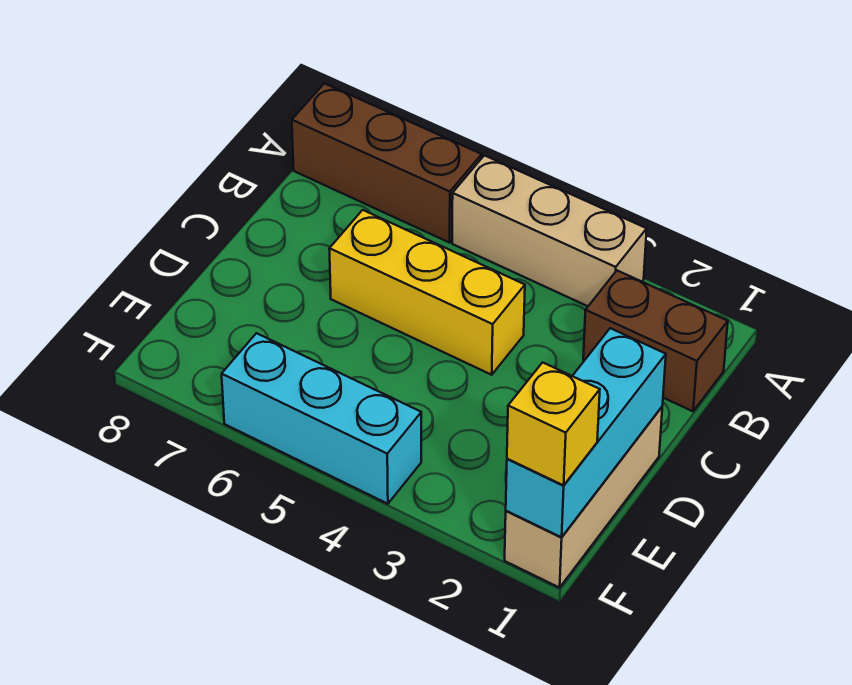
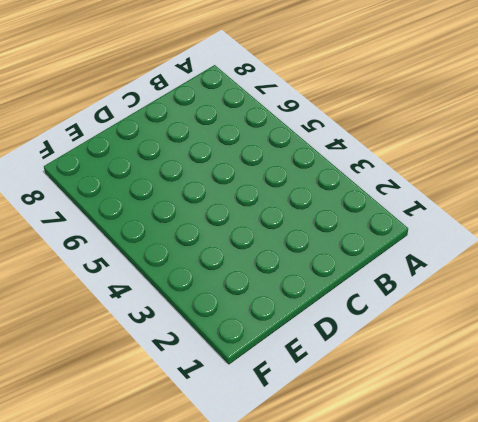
none -> tan 1x3 brick [452,155,647,306]
none -> brown 1x3 brick [292,83,482,243]

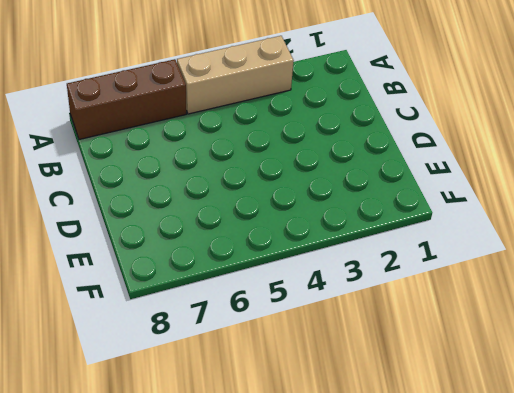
none -> brown 1x2 brick [583,271,728,411]
none -> yellow 1x3 brick [329,210,525,375]

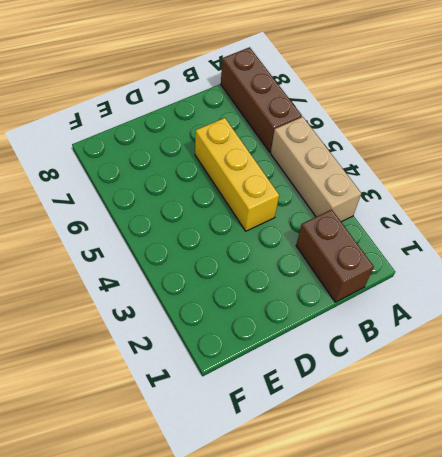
none -> tan 1x3 brick [505,407,662,588]
none -> cyan 1x3 brick [222,333,421,504]

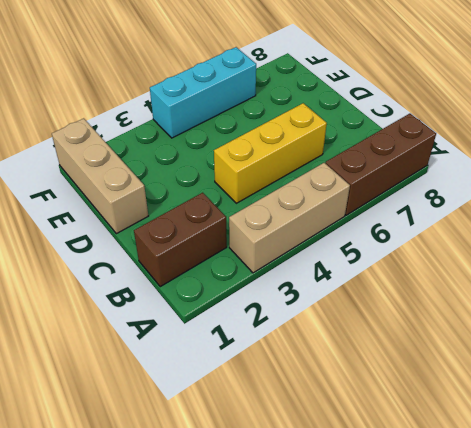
none -> cyan 1x3 brick [506,328,666,537]
none -> yellow 1x1 brick [507,362,600,485]

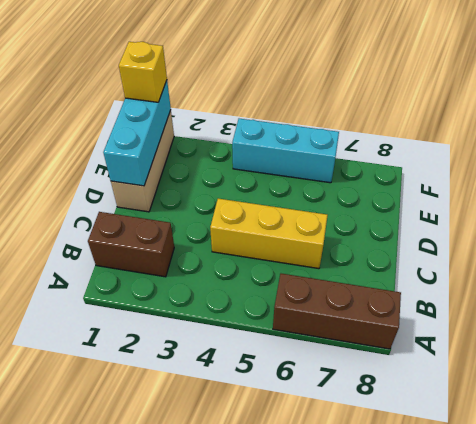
none -> tan 1x3 brick [452,155,647,306]

